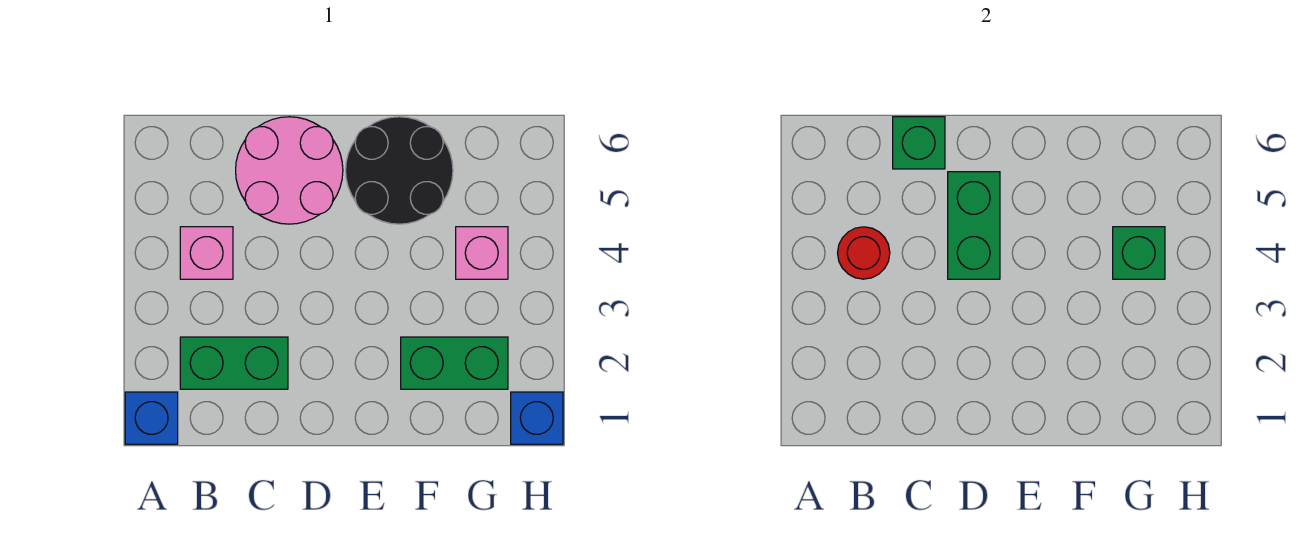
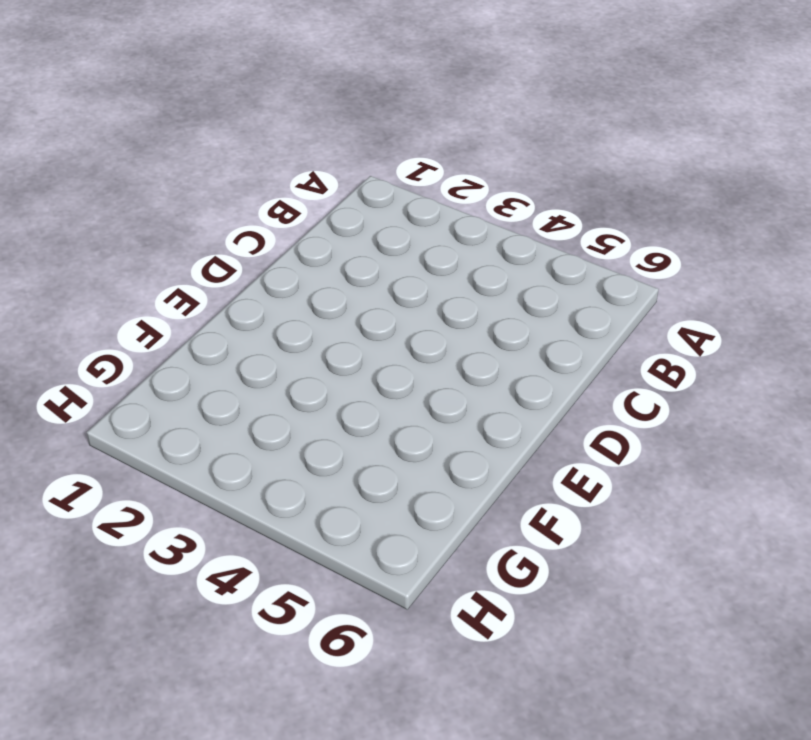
none -> blue 1x1 brick [125,392,178,444]
none -> green 1x2 brick [180,337,288,389]
none -> pink 1x1 brick [180,227,233,279]

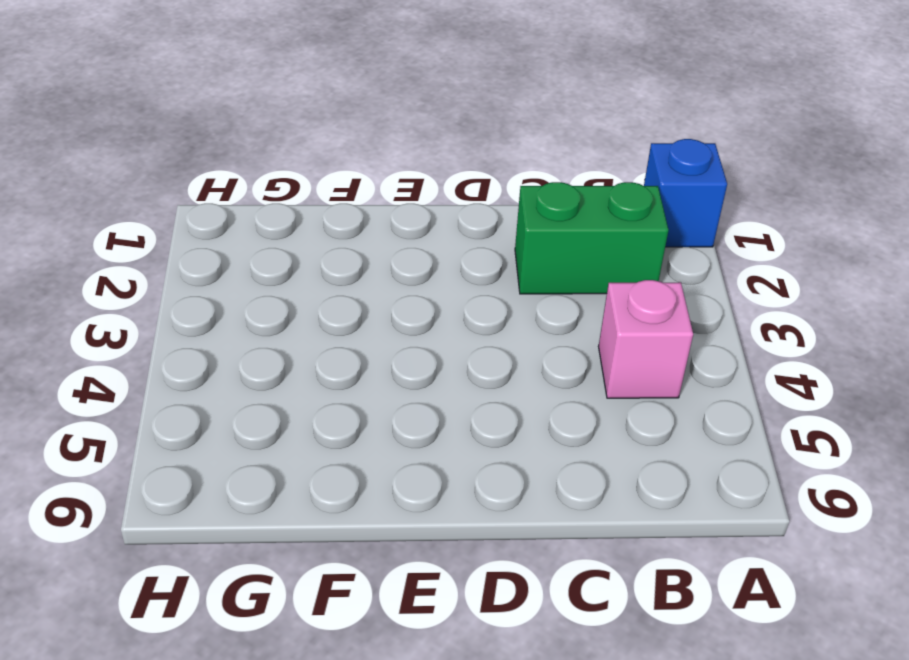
none -> pink 2x2 round brick [236,117,343,224]
none -> black 2x2 round brick [346,117,453,224]
none -> green 1x2 brick [401,337,508,389]

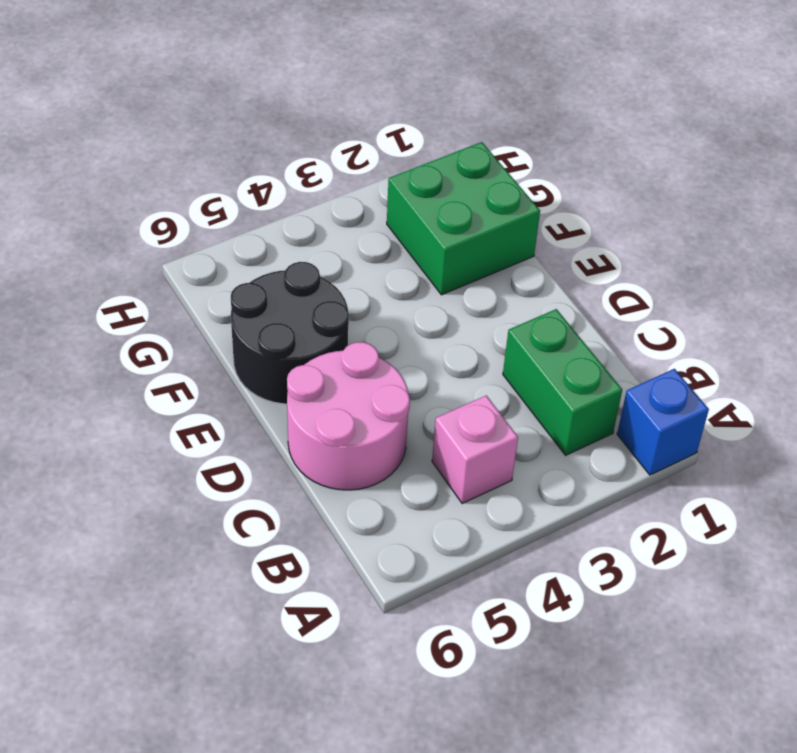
green 2x2 brick [387,142,540,295] -> green 1x2 brick [401,337,508,389]
none -> pink 1x1 brick [456,227,508,279]
none -> blue 1x1 brick [511,392,563,444]
none -> red 1x1 round brick [838,227,890,279]

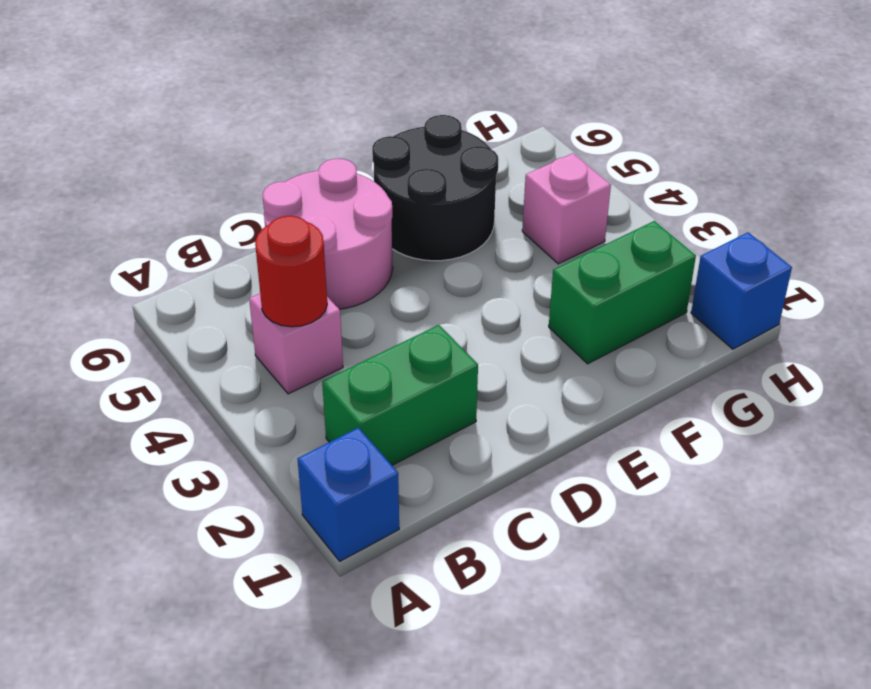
none -> green 1x1 brick [893,117,945,169]
none -> green 1x2 brick [948,172,1000,279]
none -> green 1x1 brick [1113,227,1165,279]

